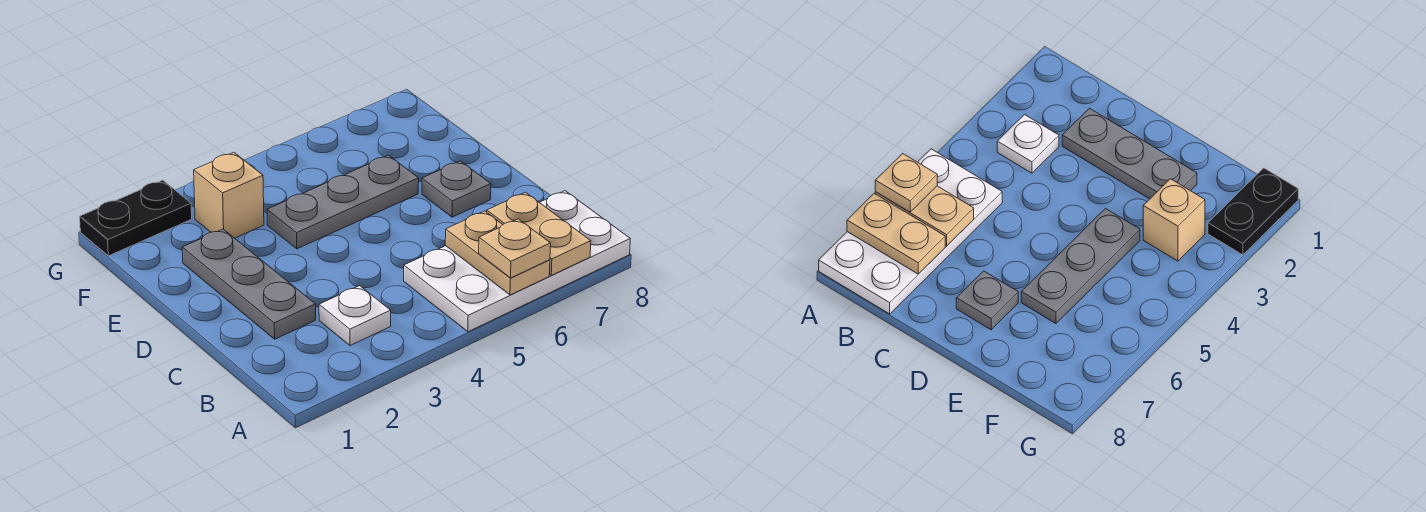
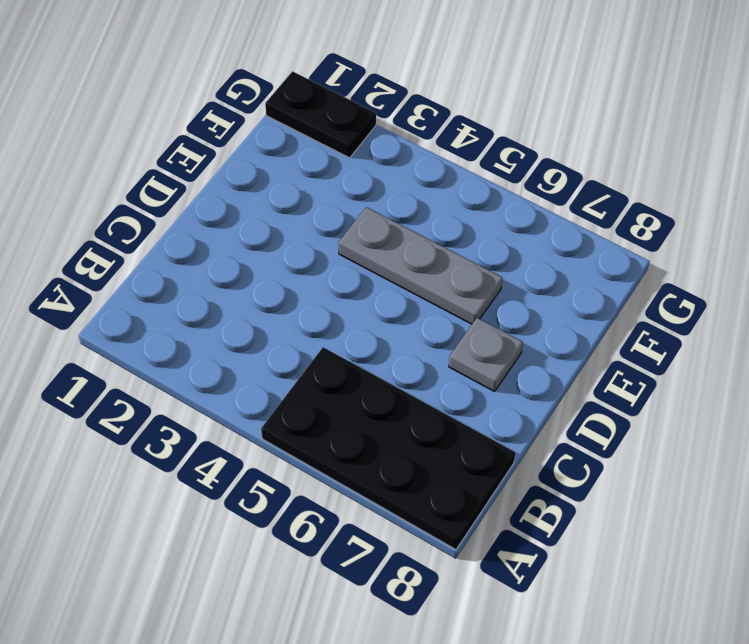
black 2x4 plate [261,347,515,550] -> white 2x4 plate [404,191,630,332]
none -> white 1x1 plate [319,286,391,346]
none -> grey 1x3 plate [182,229,316,339]

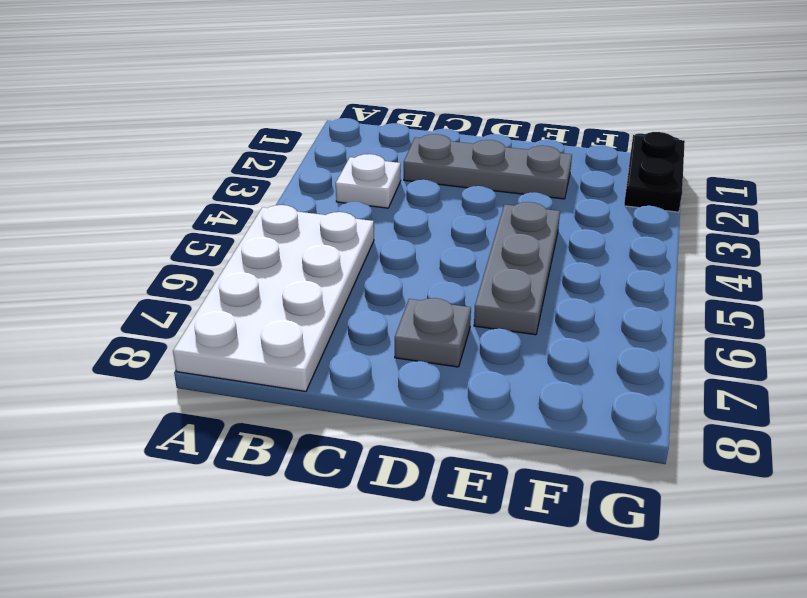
none -> tan 1x1 brick [194,152,264,238]
none -> tan 1x2 plate [445,211,550,295]

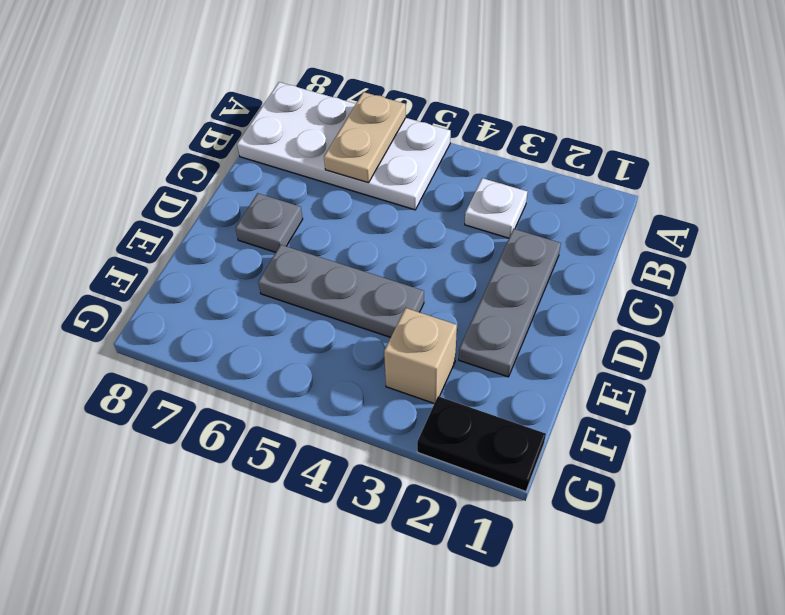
none -> tan 1x2 plate [487,192,591,275]
none -> tan 1x1 plate [479,219,551,278]

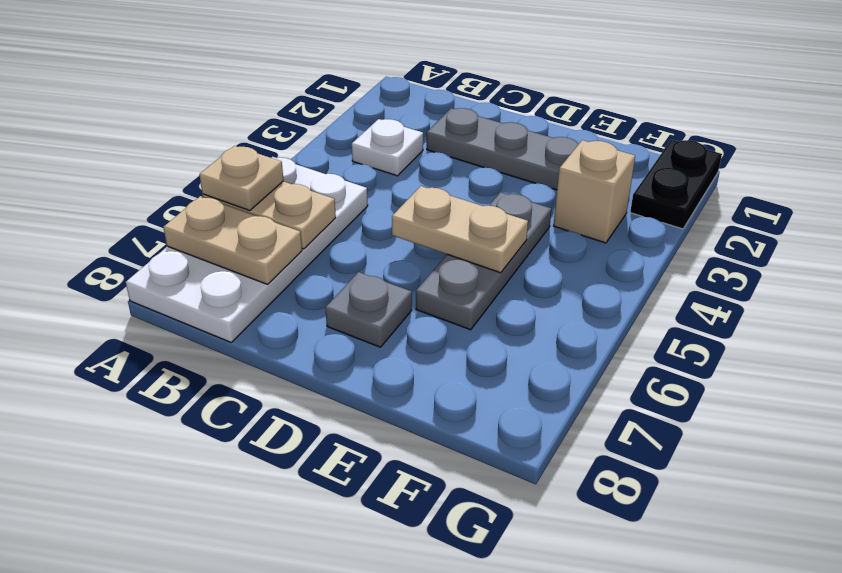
tan 1x2 plate [392,186,528,273] -> none

